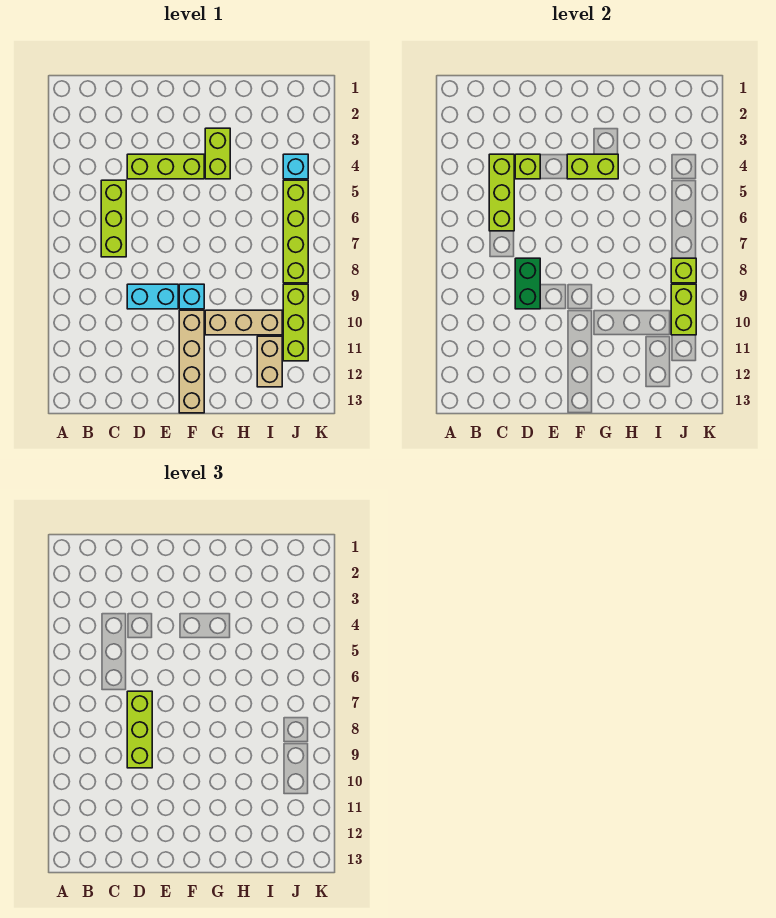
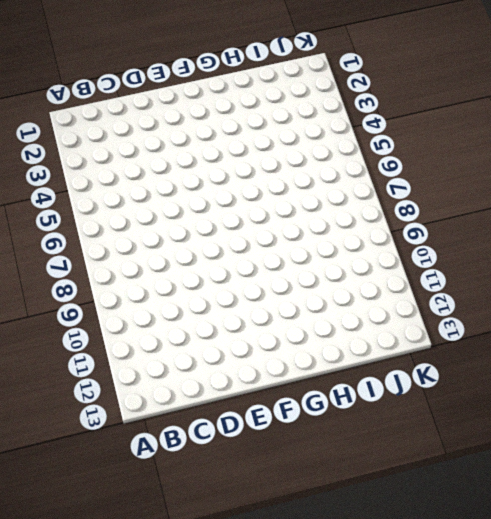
none -> lime 1x3 brick [101,180,126,257]
none -> lime 1x3 brick [127,154,204,179]
none -> cyan 1x2 brick [127,284,178,309]

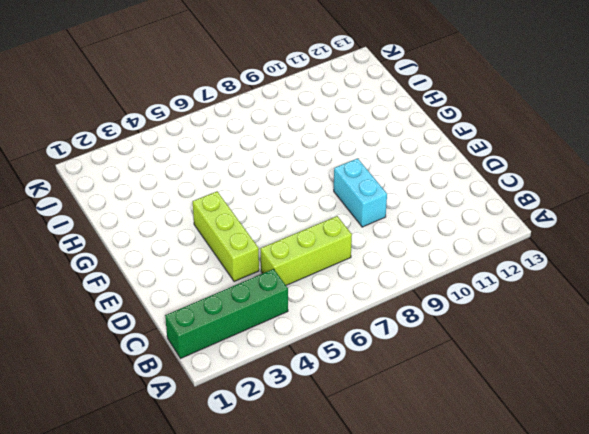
green 1x4 brick [165,269,288,359] -> none
none -> cyan 1x1 brick [179,284,204,309]
none -> tan 1x4 brick [179,310,204,413]
none -> lime 1x2 brick [205,128,230,179]

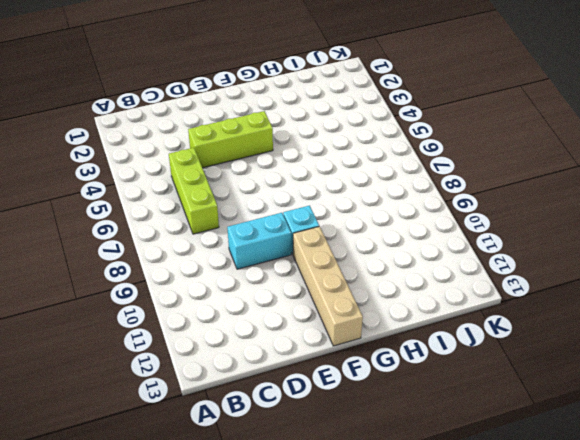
none -> lime 1x2 brick [205,128,230,179]
none -> tan 1x3 brick [205,310,282,335]
none -> tan 1x2 brick [257,336,282,387]

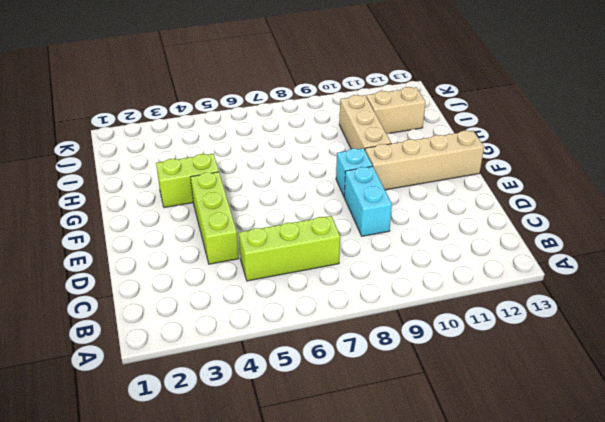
none -> cyan 1x1 brick [283,154,308,179]
none -> lime 1x4 brick [283,180,308,283]
none -> lime 1x3 brick [283,284,308,361]

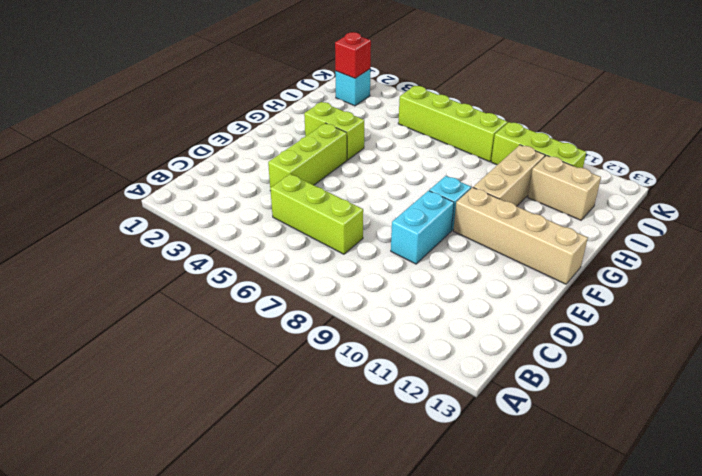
cyan 1x1 brick [335,69,370,106] -> cyan 1x1 brick moved to [283,154,308,179]
red 1x1 brick [335,32,371,78] -> none
none -> lime 1x3 brick [489,154,514,231]
none -> lime 1x1 brick [515,154,540,179]
none -> green 1x2 brick [515,258,540,309]

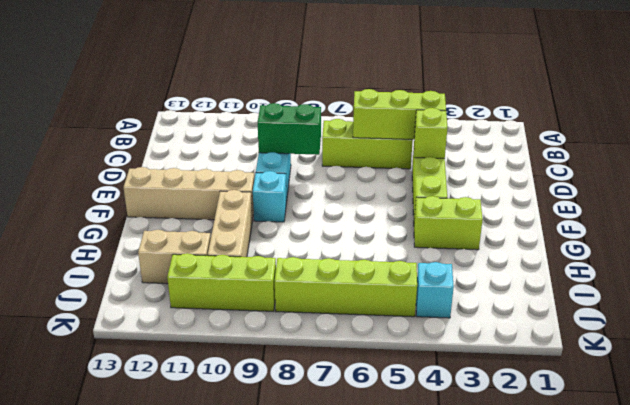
none -> lime 1x2 brick [567,154,618,179]
none -> lime 1x1 brick [671,258,696,283]
none -> lime 1x2 brick [671,284,696,335]

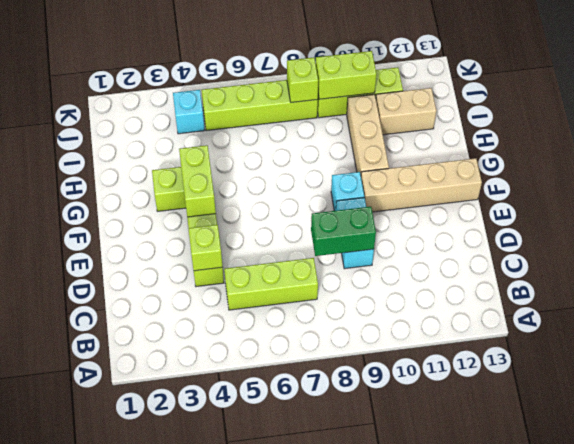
none -> lime 1x3 brick [489,154,514,231]
none -> lime 1x3 brick [127,691,152,768]

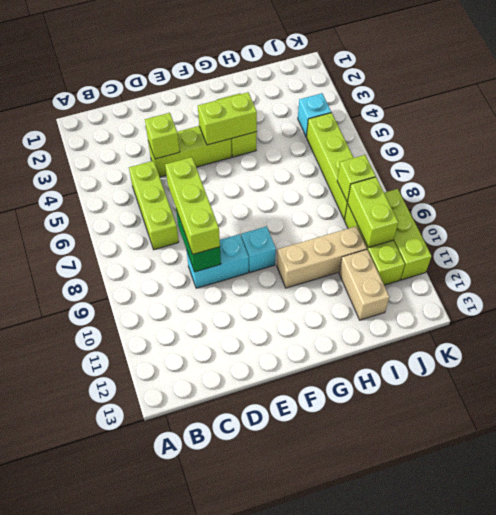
lime 1x3 brick [384,189,432,280] -> lime 1x3 brick moved to [489,154,514,231]
none -> tan 1x4 brick [179,310,204,413]

